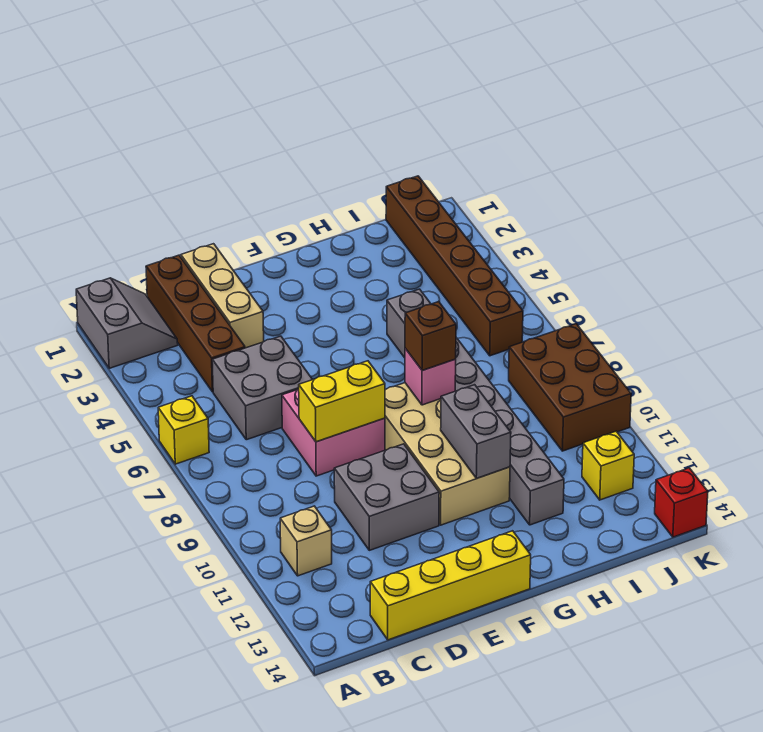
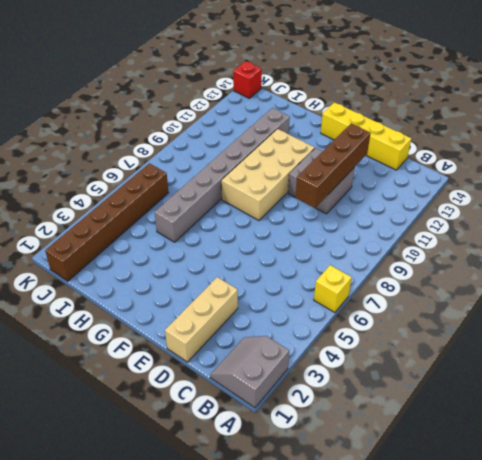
brown 1x4 brick [295,124,371,208] -> brown 1x4 brick moved to [146,255,245,392]
none -> tan 1x1 brick [280,506,332,576]
none -> grey 2x2 brick [212,336,313,440]
none -> pink 2x2 brick [282,389,385,476]

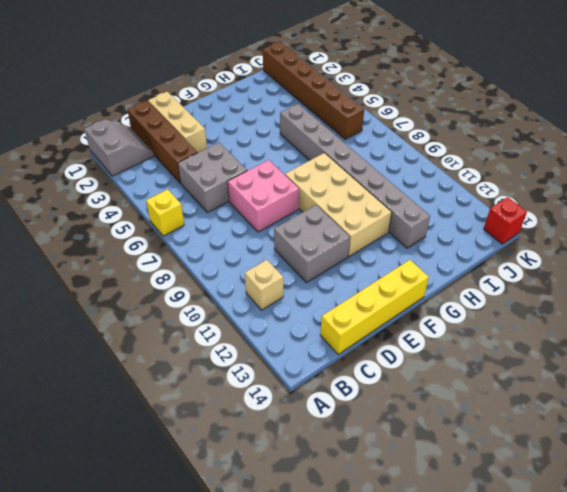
none -> brown 2x3 brick [509,324,631,451]
none -> yellow 1x1 brick [582,431,634,500]
none -> yellow 1x2 brick [299,361,385,442]

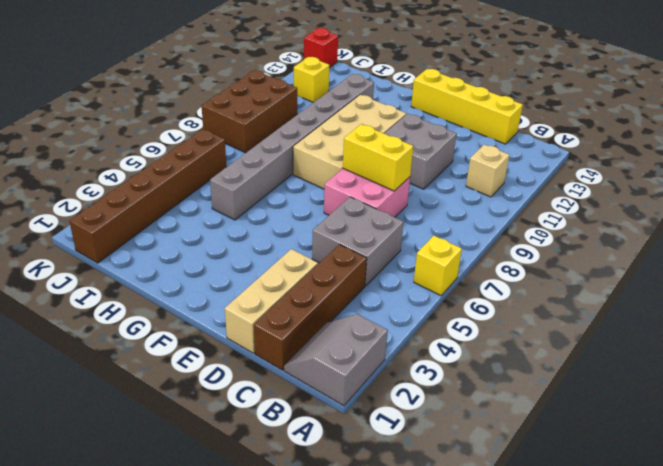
none -> pink 1x1 brick [405,348,456,405]
none -> grey 1x2 brick [441,385,511,478]
none -> brown 1x1 brick [405,302,456,371]

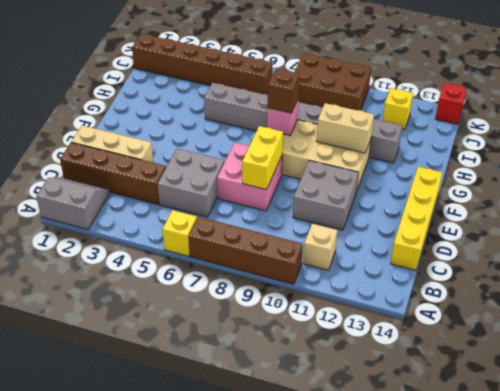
brown 1x4 brick [189,217,303,284] -> none
tan 1x2 brick [316,103,374,153] -> grey 1x2 brick [441,385,511,478]

